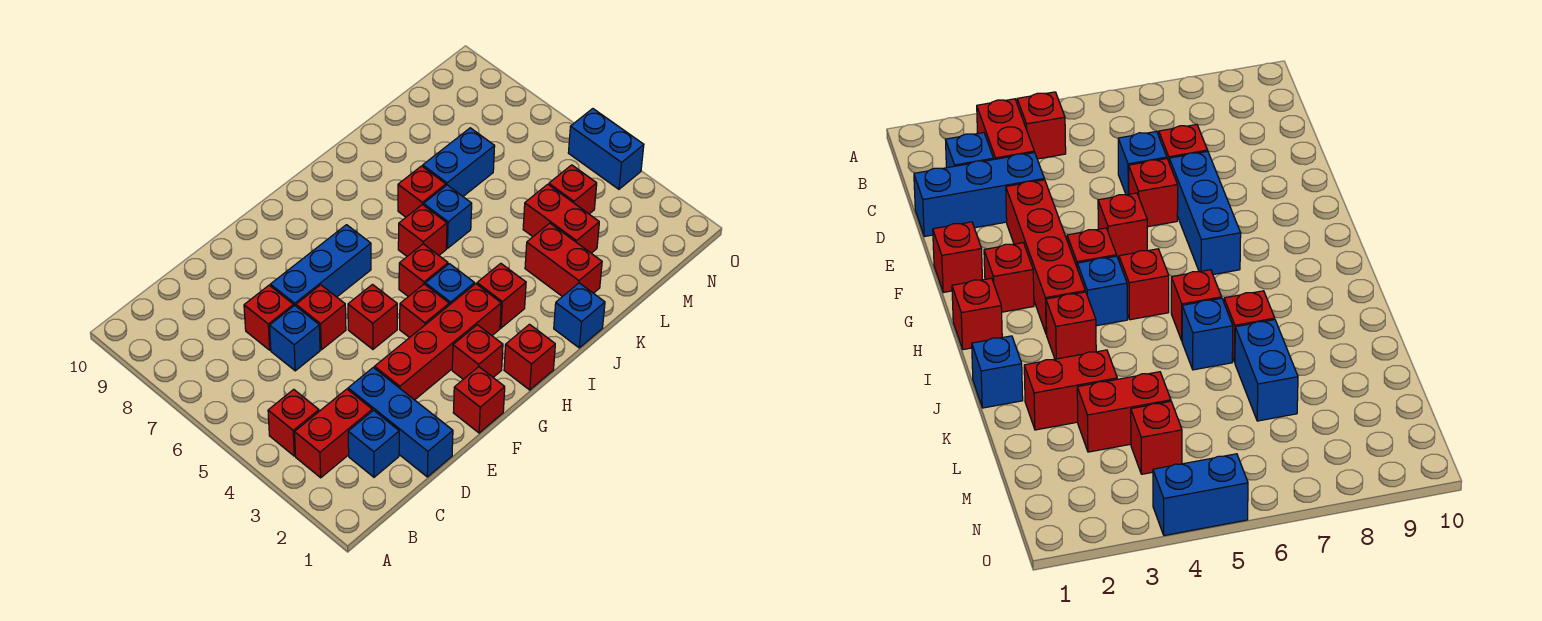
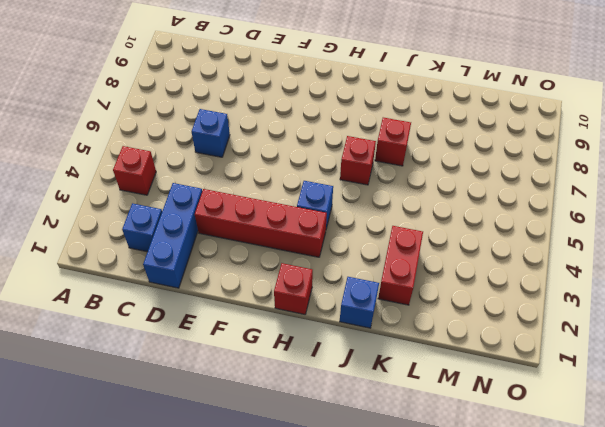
none -> red 1x2 brick [295,389,372,478]
none -> red 1x1 brick [244,285,294,350]
none -> red 1x1 brick [296,285,346,350]

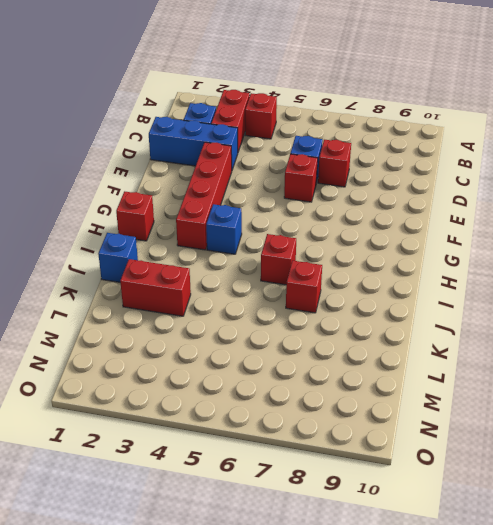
none -> blue 1x3 brick [270,225,371,306]
none -> red 1x1 brick [453,367,505,433]
none -> red 1x1 brick [348,285,397,349]

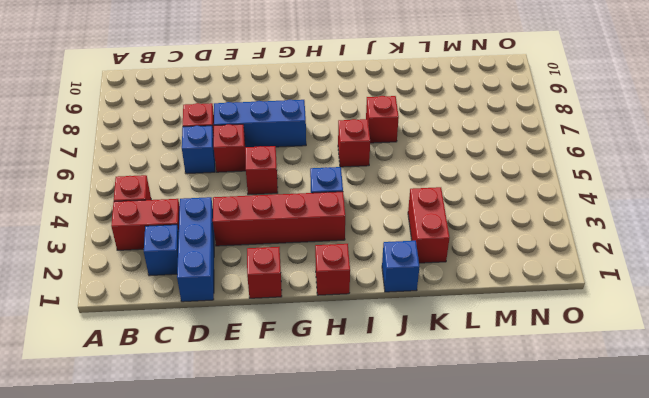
none -> red 1x1 brick [452,325,503,379]
none -> red 1x1 brick [400,284,449,338]
none -> red 1x1 brick [399,244,448,297]

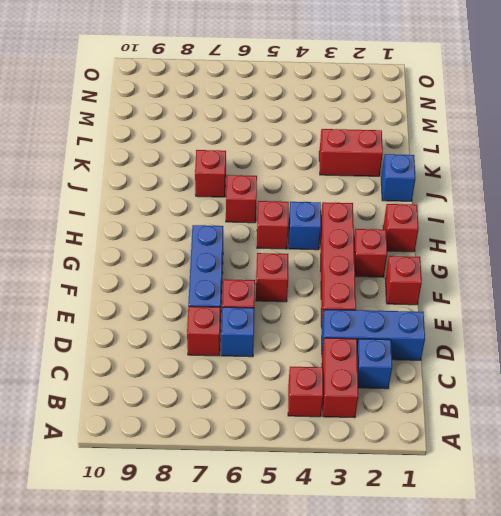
none -> red 1x1 brick [400,284,449,338]
none -> red 1x1 brick [477,263,526,328]
none -> blue 1x1 brick [424,185,472,248]

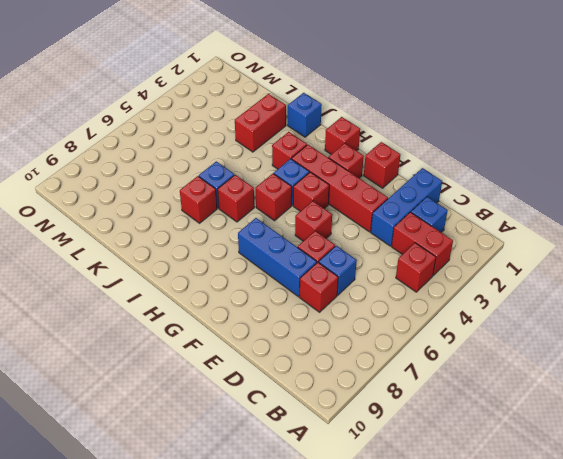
none -> blue 1x2 brick [423,128,495,196]
none -> red 1x2 brick [523,184,599,253]
none -> red 1x1 brick [549,165,597,214]

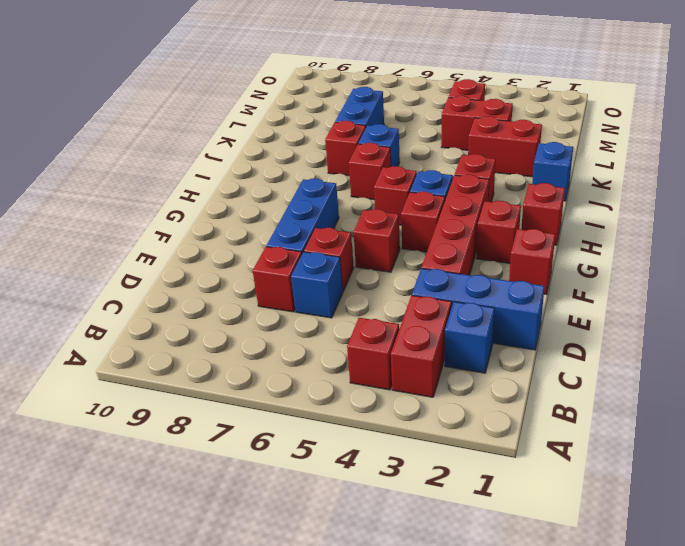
none -> blue 1x2 brick [568,109,644,189]

